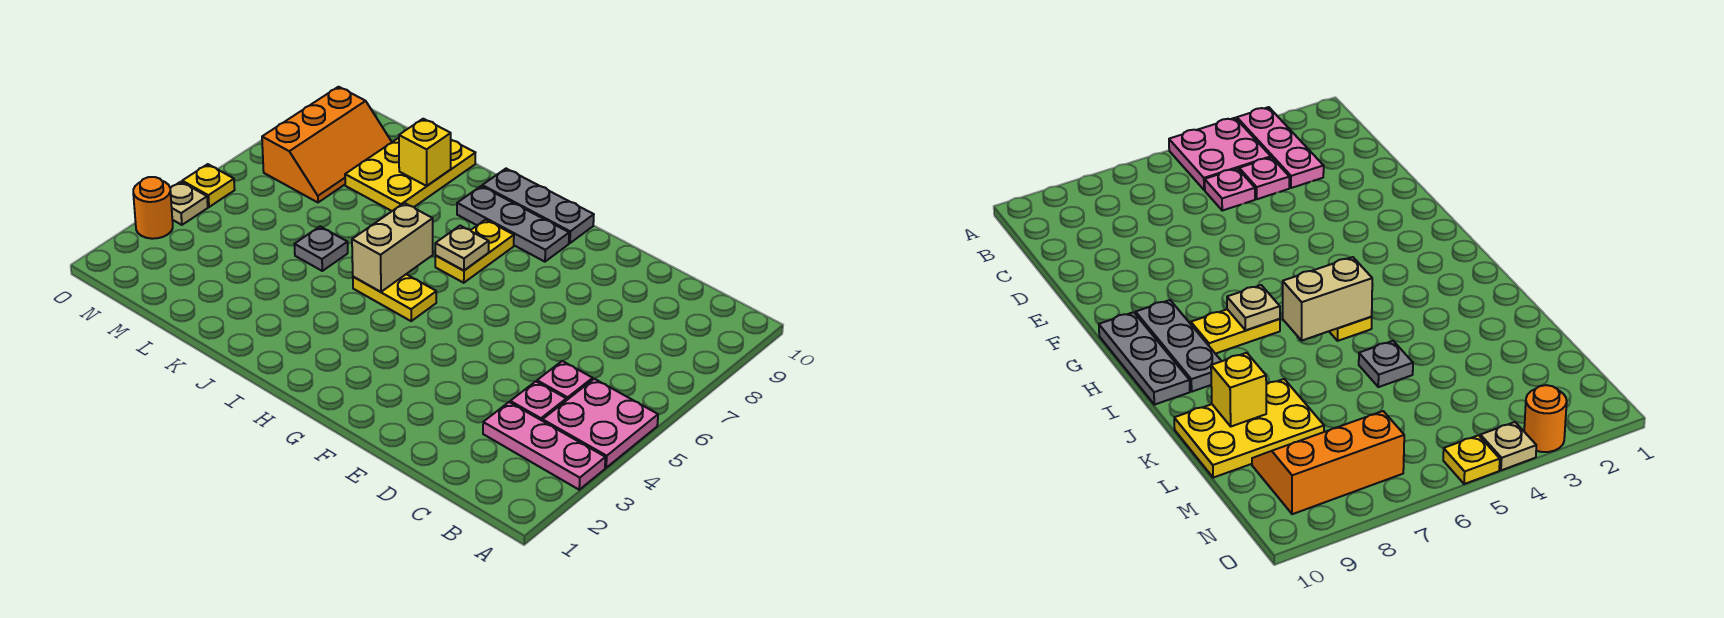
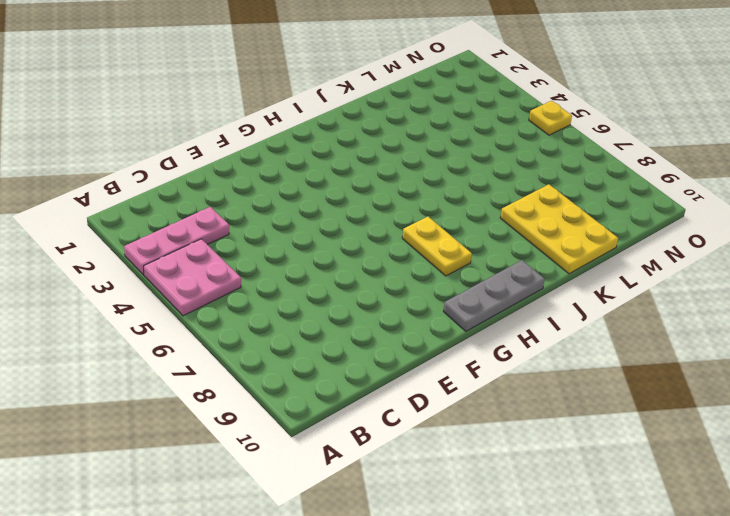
none -> pink 1x1 plate [510,381,566,421]
none -> pink 1x1 plate [537,361,593,400]
none -> grey 1x3 plate [457,186,569,262]

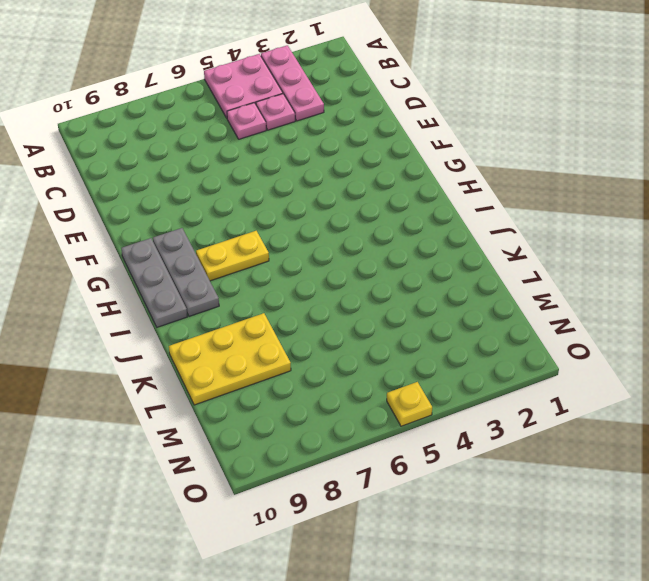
none -> yellow 1x2 plate [353,274,436,321]
none -> grey 1x1 plate [295,227,348,271]
none -> orange 2x3 slope [262,87,392,202]

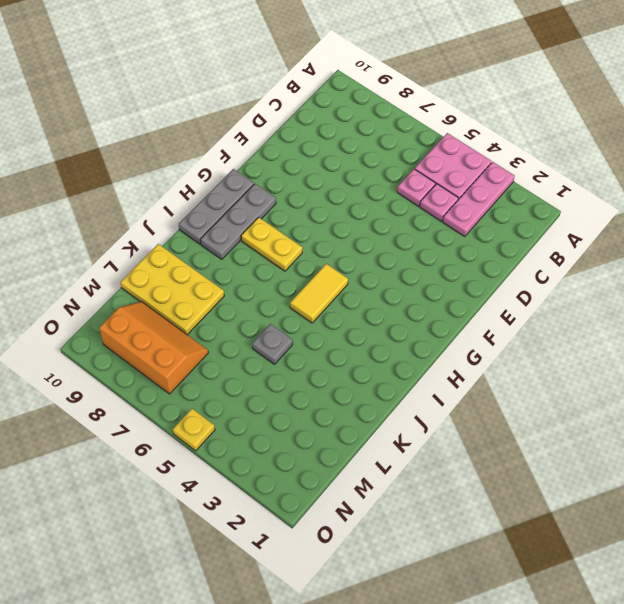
yellow 1x2 tile [290,264,348,323] -> yellow 1x2 plate [353,274,436,321]
none -> orange 1x1 round brick [133,177,173,239]
none -> tan 1x1 plate [170,182,208,225]
none -> tan 1x1 plate [435,226,489,270]

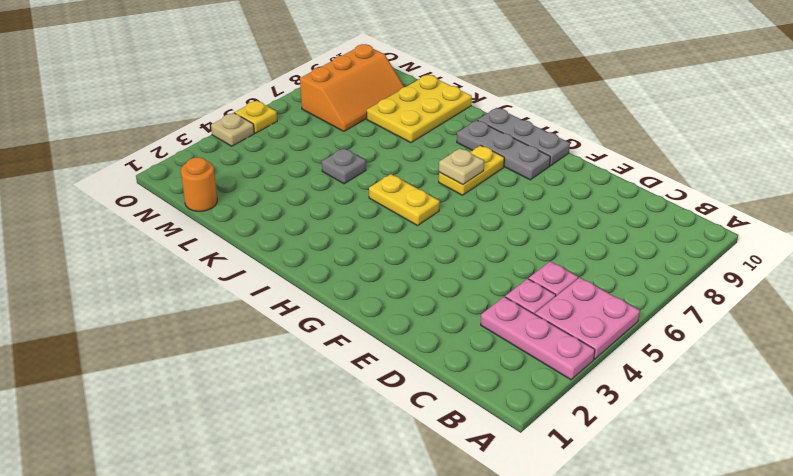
orange 1x1 round brick [181,157,217,211] -> orange 1x1 round brick moved to [133,177,173,239]
none -> tan 1x2 brick [352,203,433,292]
none -> yellow 1x1 brick [399,119,451,186]

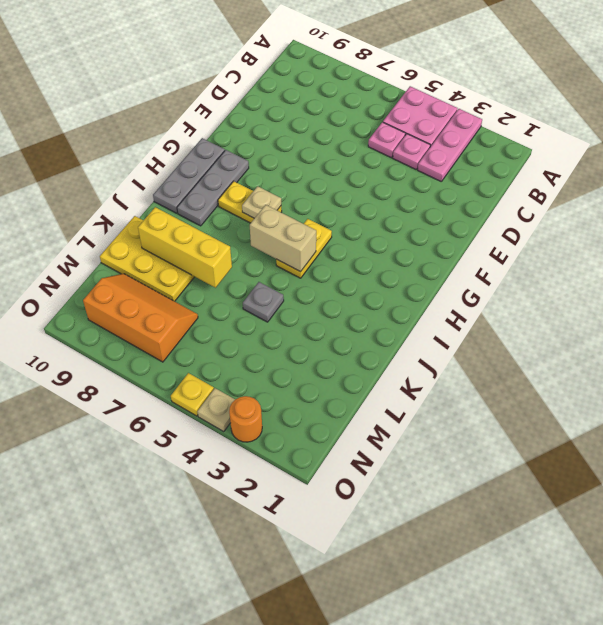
yellow 1x3 brick [138,207,232,288] -> yellow 1x1 brick [399,119,451,186]

